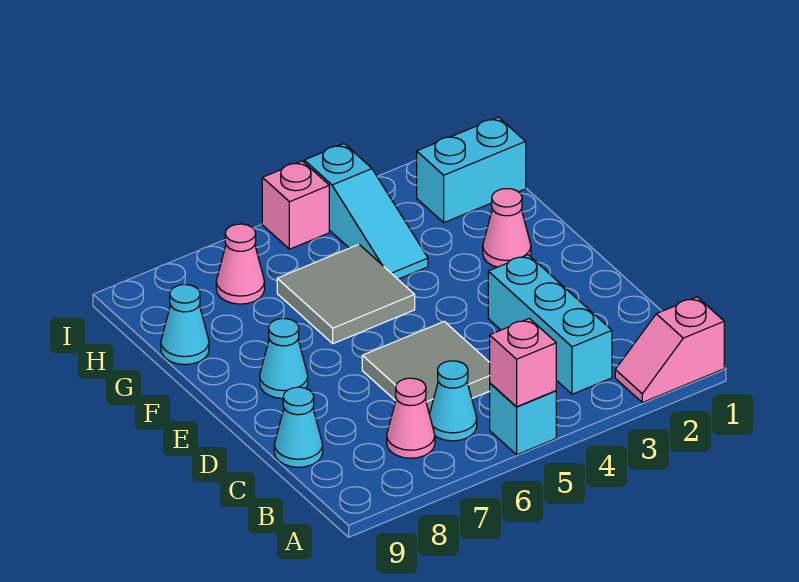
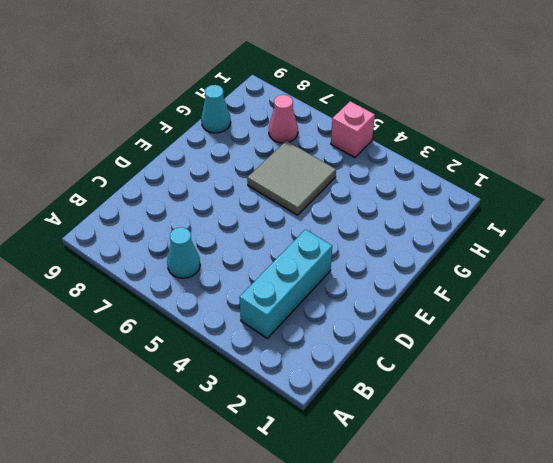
none -> pink 1x2 slope [615,297,724,403]
none -> cyan 1x1 brick [490,383,556,455]
none -> pink 1x1 cone [387,378,435,458]

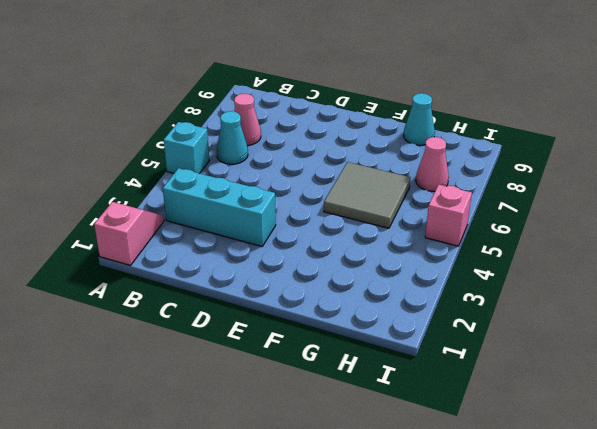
none -> grey 2x2 tile [362,321,490,414]
none -> cyan 1x1 cone [274,387,323,467]
none -> cyan 1x1 cone [260,319,308,399]

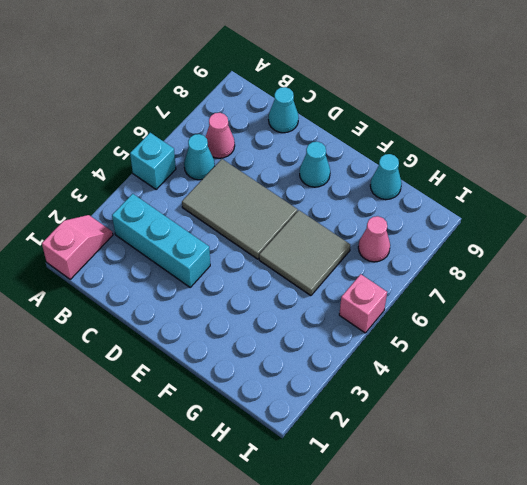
grey 2x3 tile [182,159,298,259] -> grey 2x2 tile [362,321,490,414]
none -> pink 1x1 cone [483,189,531,267]
none -> cyan 1x3 slope [304,144,428,279]
none -> cyan 1x2 brick [417,117,526,223]

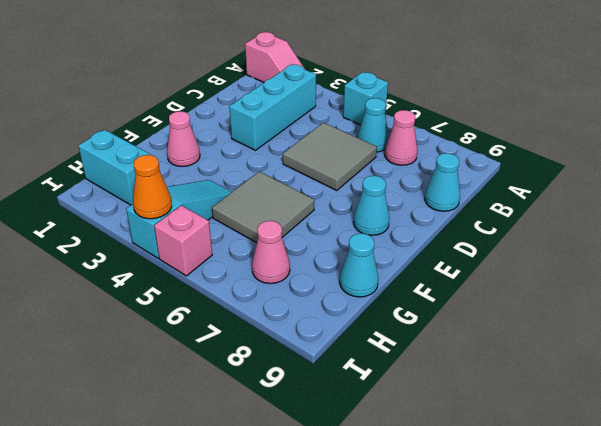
orange 1x1 cone [133,155,172,219] -> none
none -> pink 1x1 brick [490,318,556,407]

